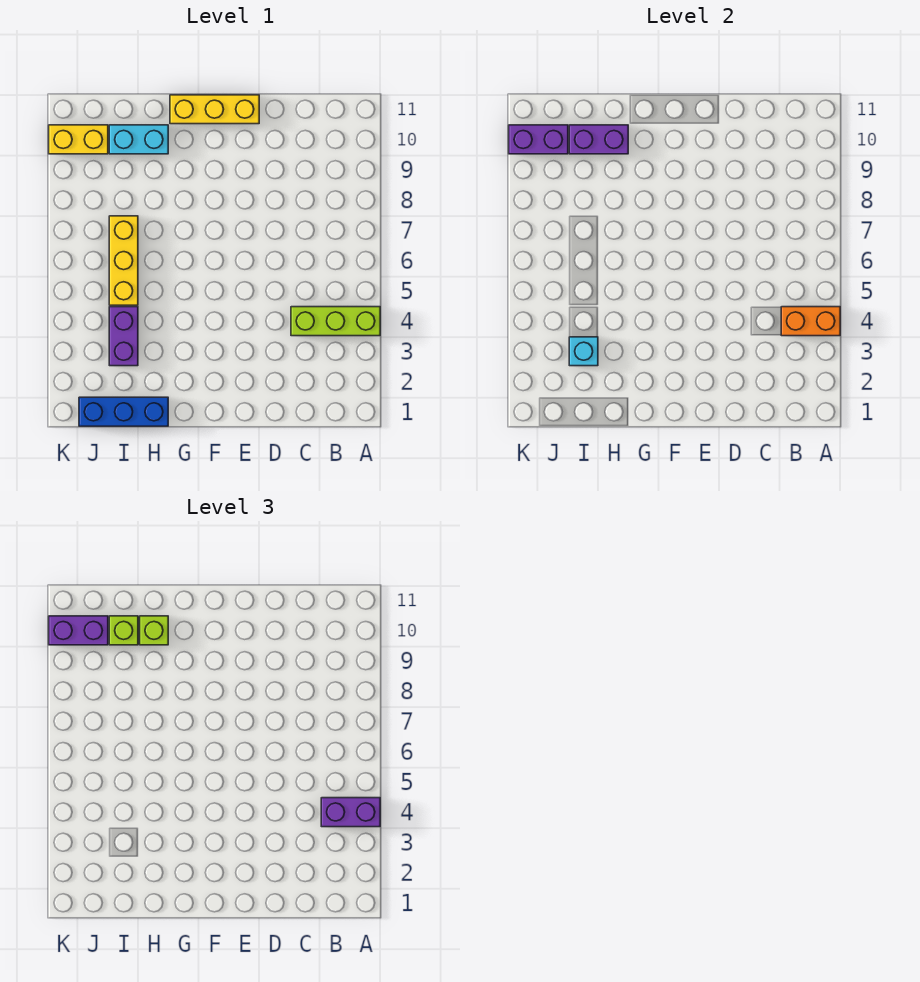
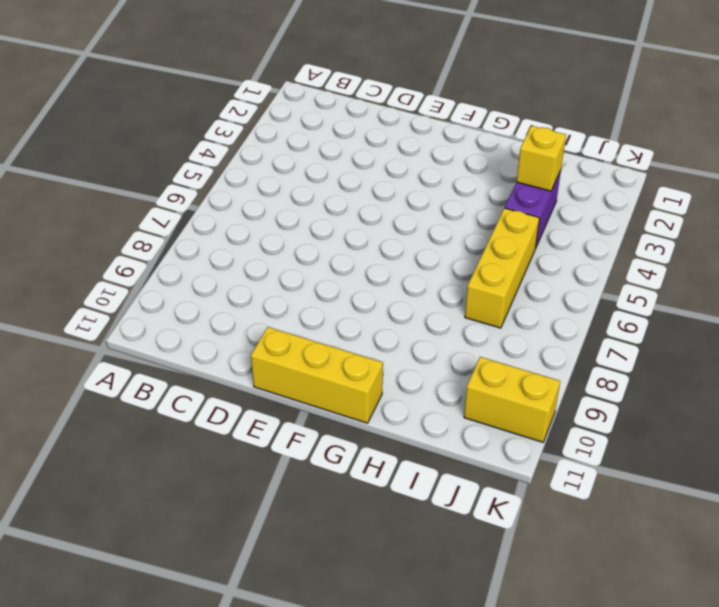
yellow 1x1 brick [516,126,566,191] -> cyan 1x1 brick [569,337,598,366]
none -> lime 1x3 brick [291,307,380,336]
none -> blue 1x3 brick [79,397,168,426]
none -> cyan 1x2 brick [109,125,168,154]

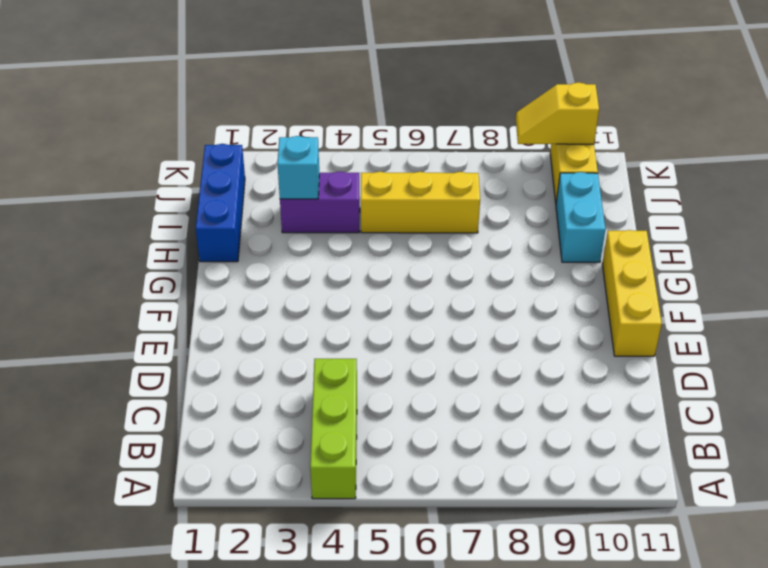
yellow 1x2 slope [516,82,599,144] -> purple 1x2 brick [509,125,568,154]
none -> orange 1x2 brick [781,307,840,336]
none -> purple 1x2 brick [569,125,628,154]
none -> purple 1x2 brick [321,798,380,827]

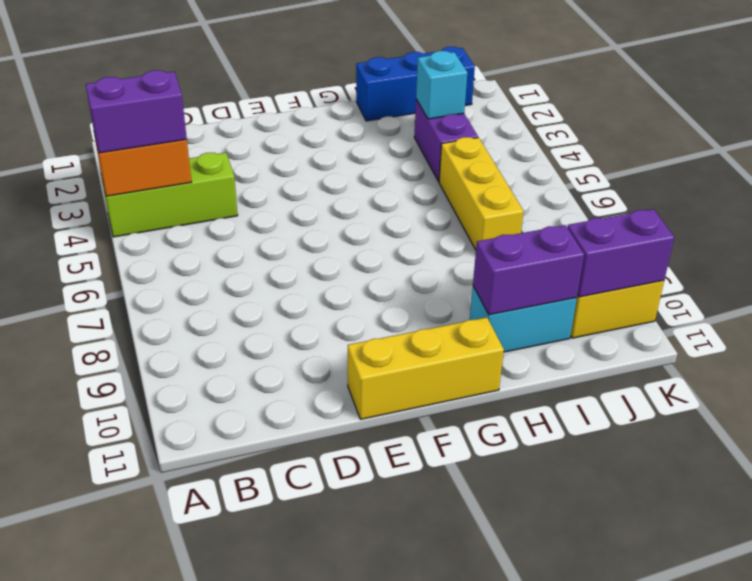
none -> lime 1x1 brick [140,616,168,645]
none -> lime 1x1 brick [109,616,138,645]
none -> purple 1x2 brick [49,616,108,645]

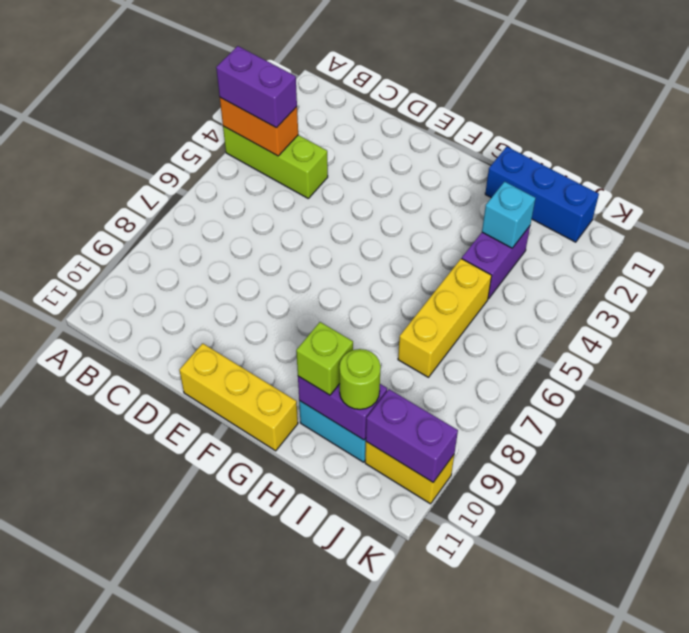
lime 1x1 round brick [340,349,381,409] -> lime 1x1 brick [109,616,138,645]
none -> purple 1x2 brick [49,616,108,645]

